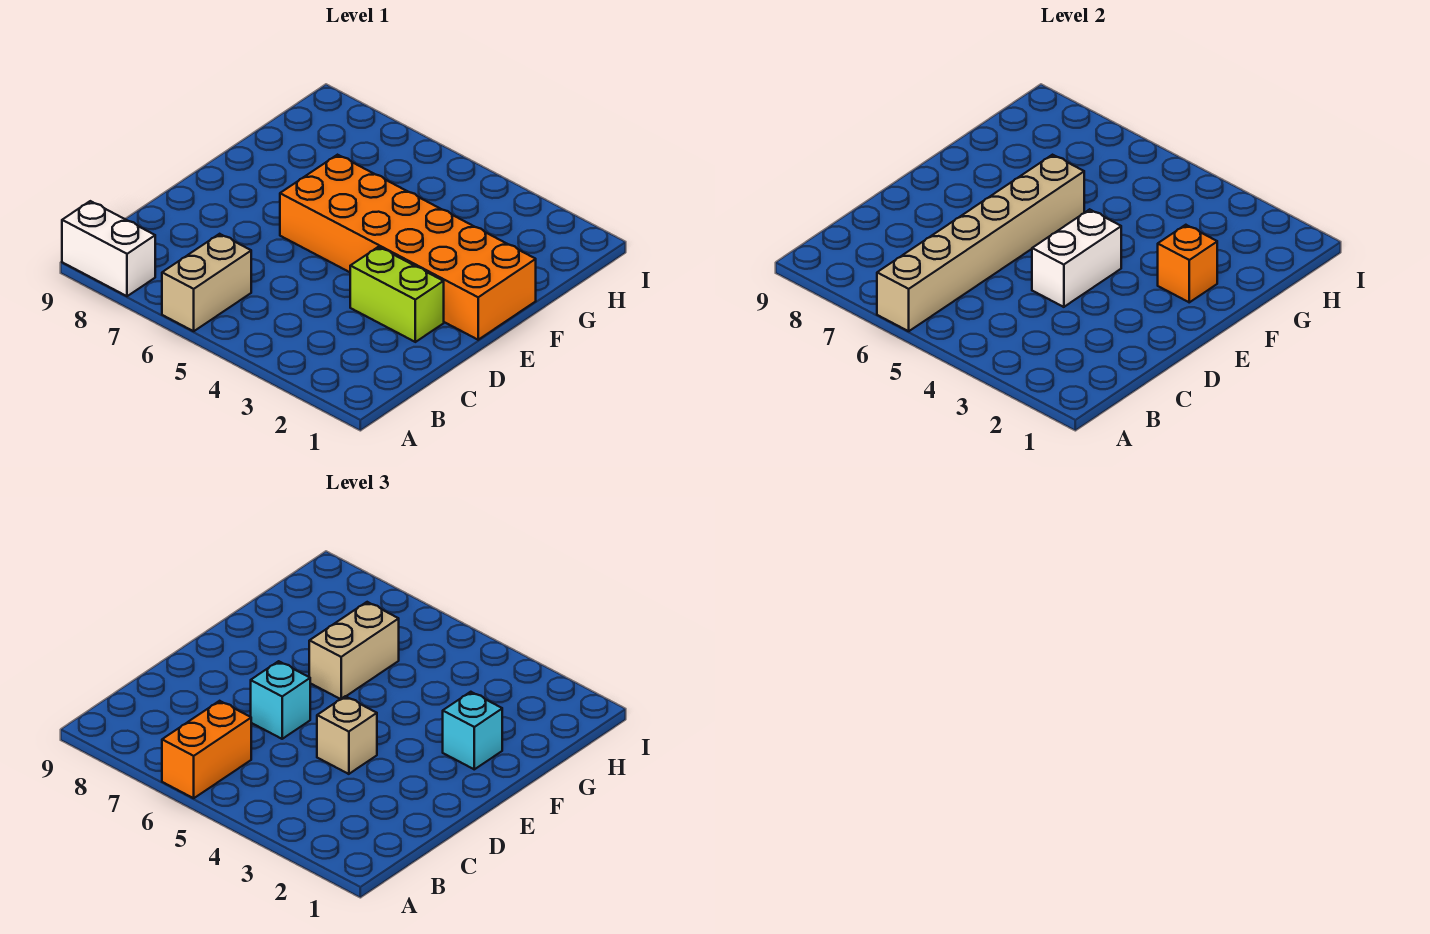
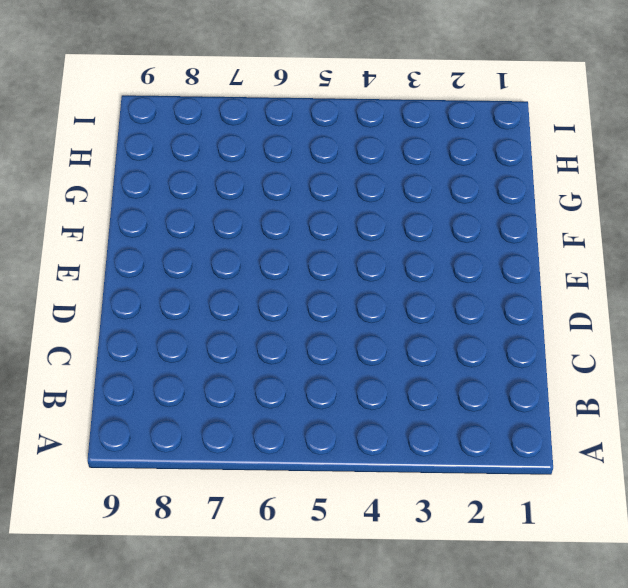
none -> tan 1x2 brick [162,234,251,331]
none -> white 1x2 brick [62,201,155,296]
none -> lime 1x2 brick [350,247,444,342]

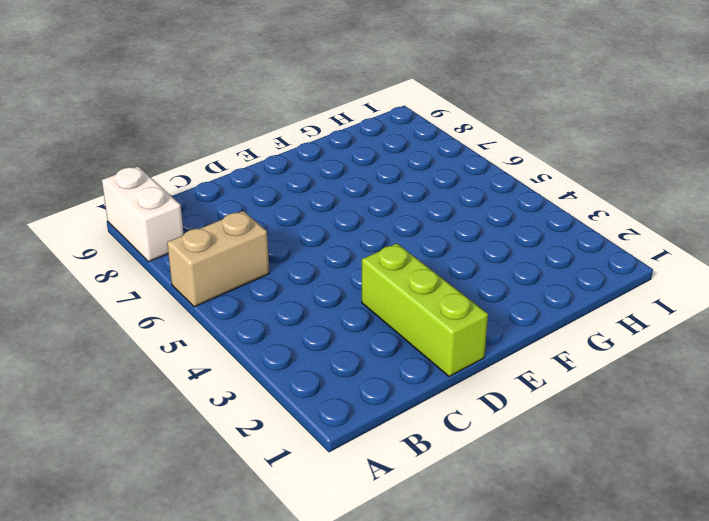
lime 1x3 brick [362,243,488,376] -> lime 1x2 brick [350,247,444,342]
none -> orange 2x6 brick [280,155,536,340]
none -> tan 1x6 brick [877,155,1084,331]
none -> white 1x2 brick [1032,209,1121,307]

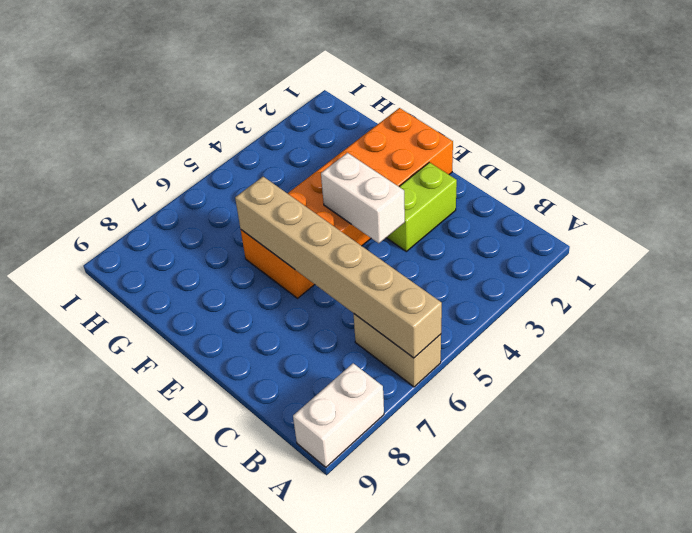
none -> orange 1x1 brick [1158,225,1217,302]
none -> orange 1x2 brick [162,701,251,798]
none -> tan 1x1 brick [317,696,377,774]

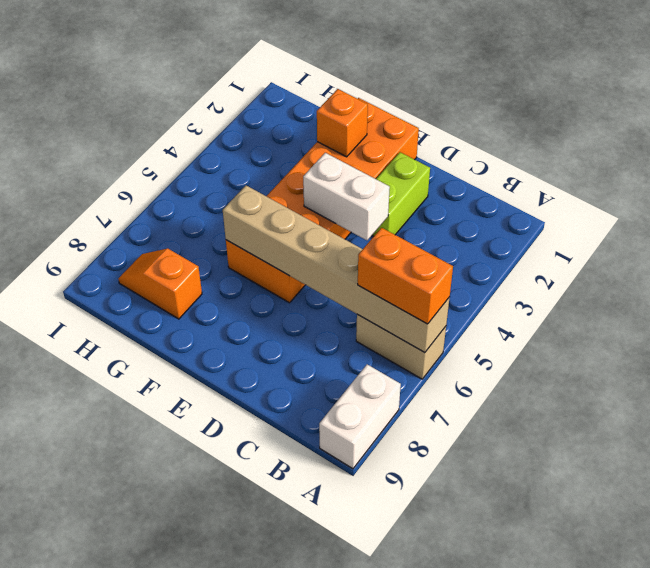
orange 1x2 slope [118,249,202,319] -> none
none -> tan 1x1 brick [317,696,377,774]
none -> cyan 1x1 brick [251,661,310,739]
none -> cyan 1x1 brick [443,692,502,769]

